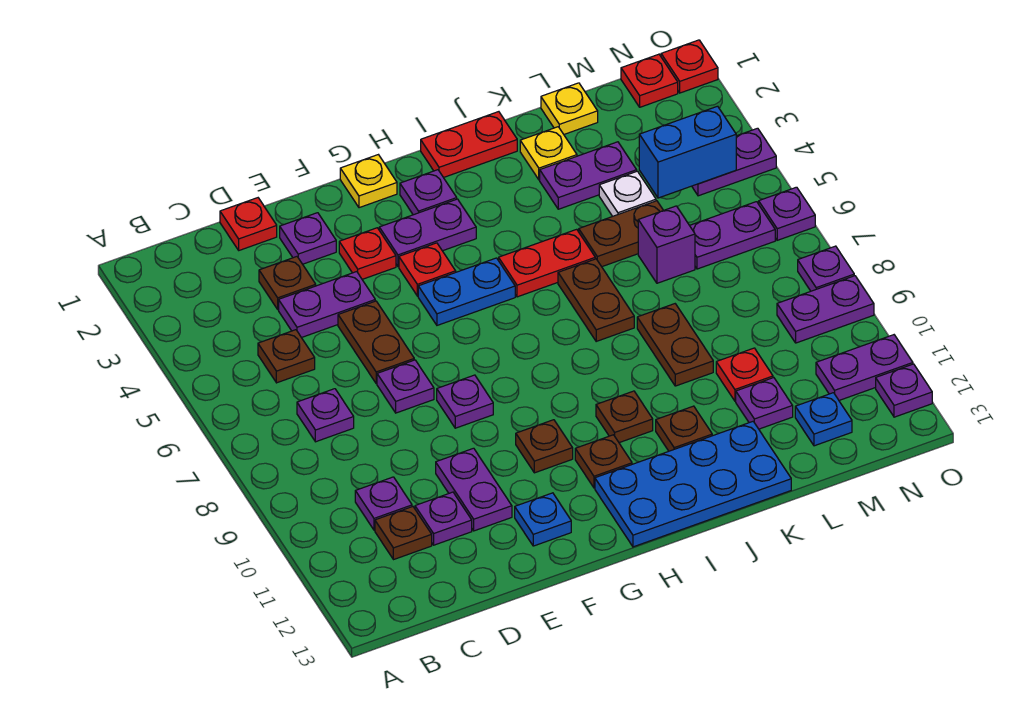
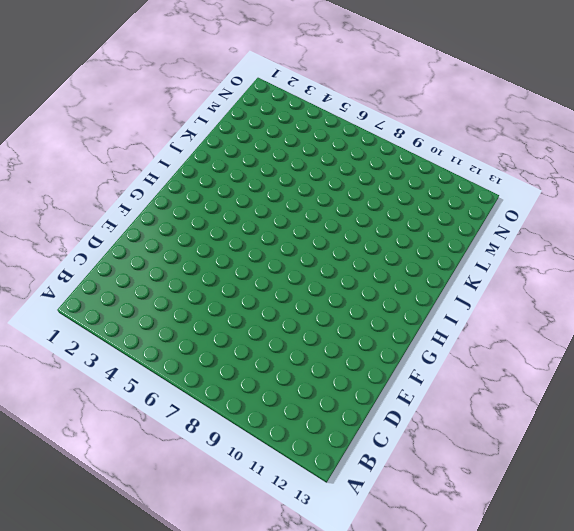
none -> brown 1x1 plate [258,330,315,383]
none -> purple 1x1 plate [297,389,354,442]
none -> purple 1x1 plate [355,477,412,530]
none -> brown 1x1 plate [375,507,432,560]

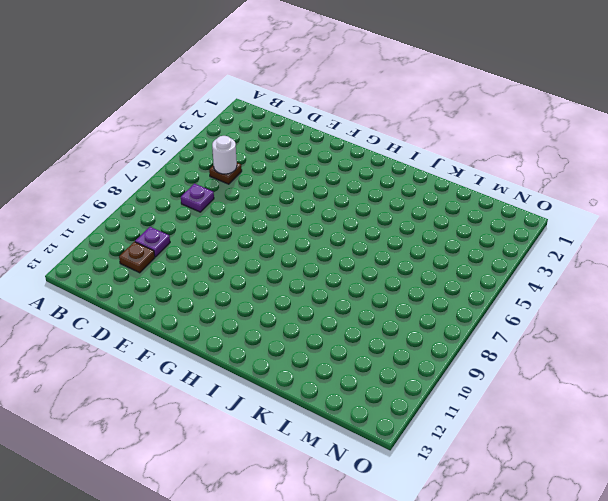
white 1x1 round brick [212,136,237,174] -> none
none -> red 1x1 plate [220,198,277,250]
none -> brown 1x1 plate [259,257,316,309]
none -> purple 1x2 plate [279,272,375,338]
none -> purple 1x1 plate [415,492,472,545]

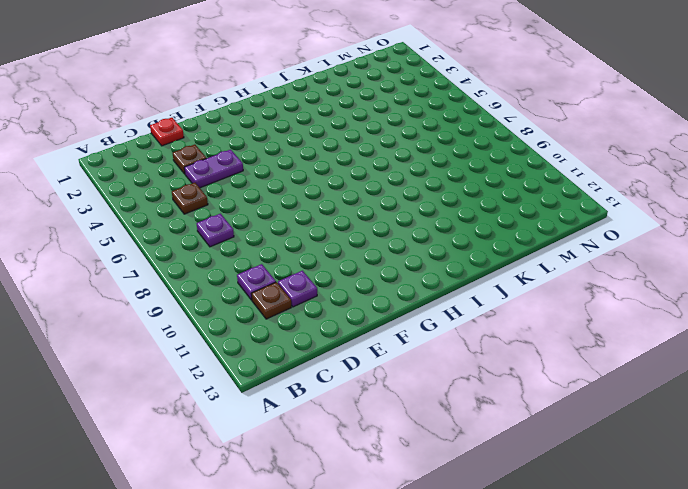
none -> purple 1x1 plate [280,213,336,264]
none -> brown 1x2 plate [338,301,414,384]
none -> purple 1x1 plate [377,360,434,413]
none -> purple 1x2 plate [436,448,512,531]

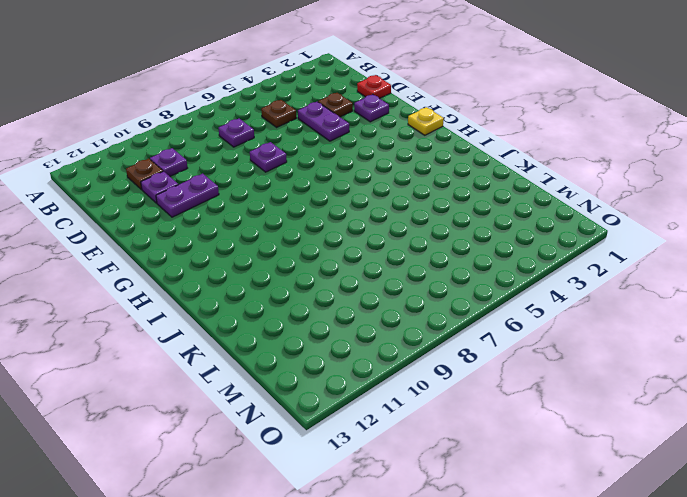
none -> brown 1x2 plate [338,301,414,384]
none -> red 1x1 plate [339,228,396,279]
none -> purple 1x1 plate [437,375,493,428]
none -> blue 1x1 plate [515,493,571,546]

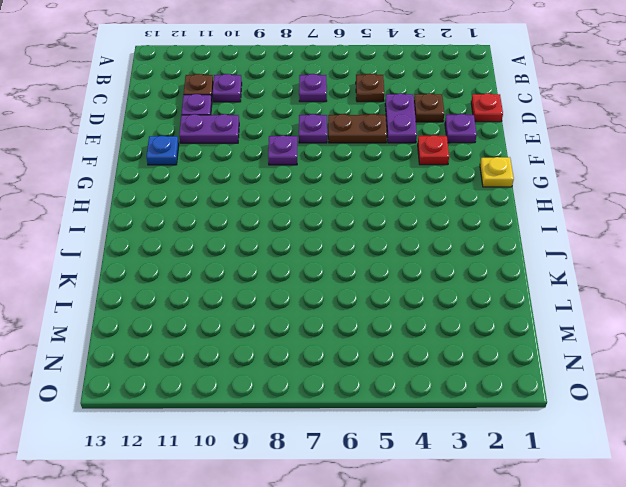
none -> purple 1x2 plate [379,199,476,267]
none -> red 1x1 plate [399,243,456,296]
none -> blue 1x2 plate [418,258,515,325]
none -> brown 1x1 plate [516,420,573,473]

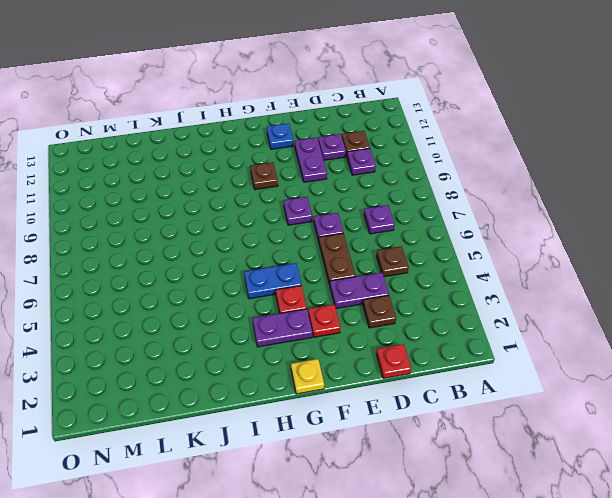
none -> purple 1x1 plate [280,213,336,264]
none -> purple 1x1 plate [400,170,457,215]
none -> brown 1x1 plate [575,435,632,488]
none -> blue 2x4 plate [595,422,791,547]

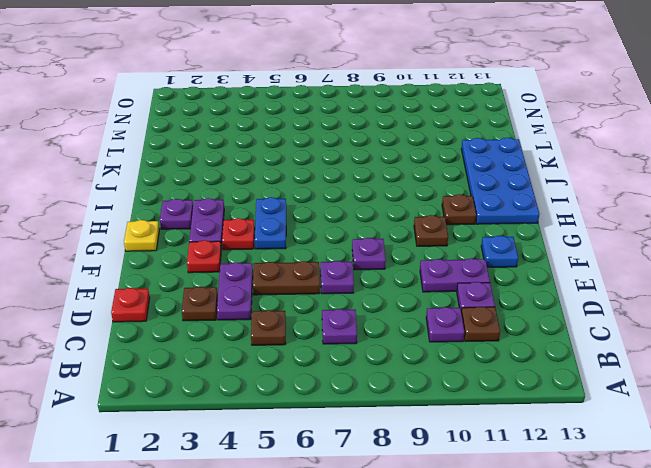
none -> purple 1x1 plate [280,213,336,264]
none -> red 1x2 plate [421,112,517,177]
none -> red 1x2 plate [499,229,595,297]
none -> brown 1x1 plate [596,391,653,443]

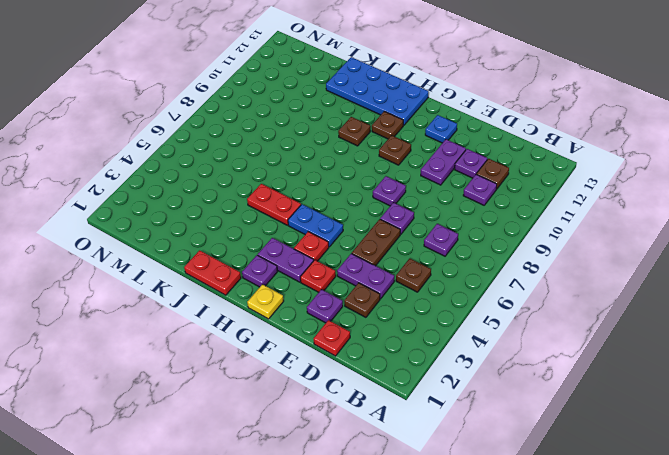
none -> brown 1x2 plate [558,259,634,341]
none -> brown 1x1 plate [656,406,712,451]
none -> yellow 1x1 plate [520,127,577,180]
none -> purple 1x2 plate [540,142,637,209]

